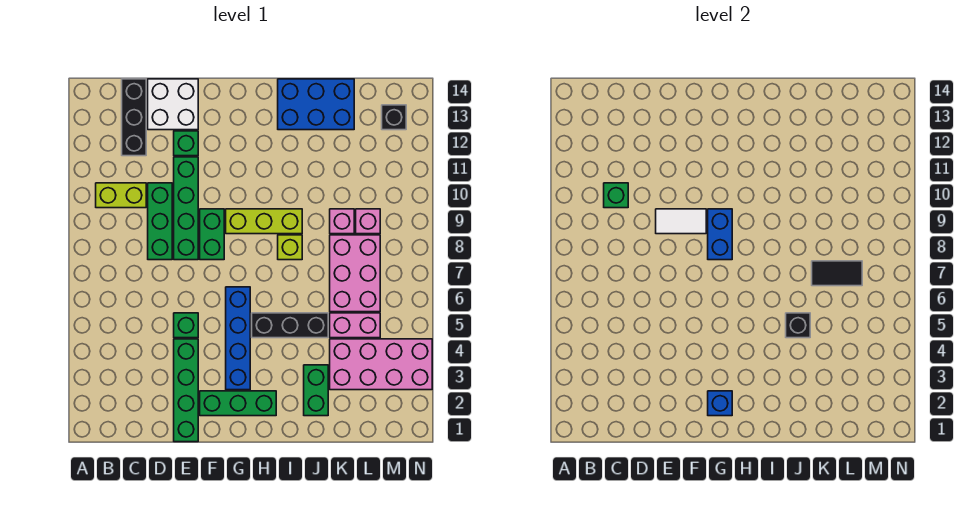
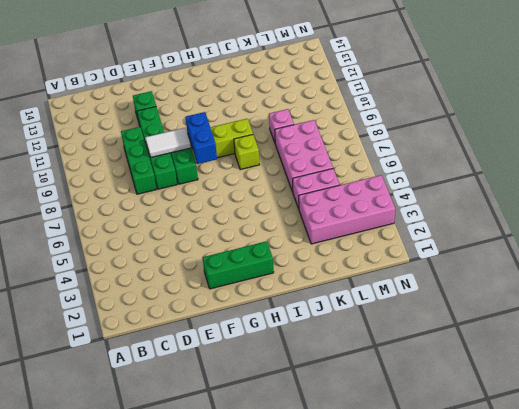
none -> lime 1x2 brick [96,183,146,208]
none -> black 1x3 brick [122,79,146,156]
none -> white 2x2 brick [148,79,198,130]

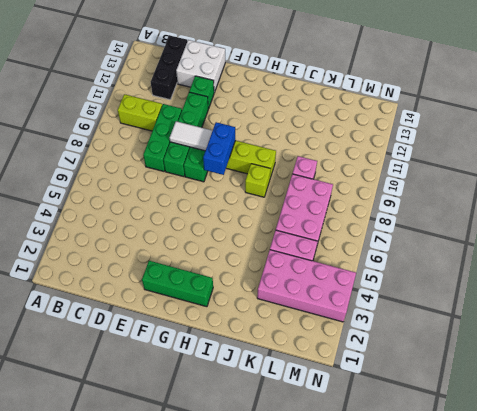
none -> green 1x4 brick [174,339,198,442]
none -> green 1x1 brick [174,313,198,338]
none -> blue 1x4 brick [226,287,250,390]

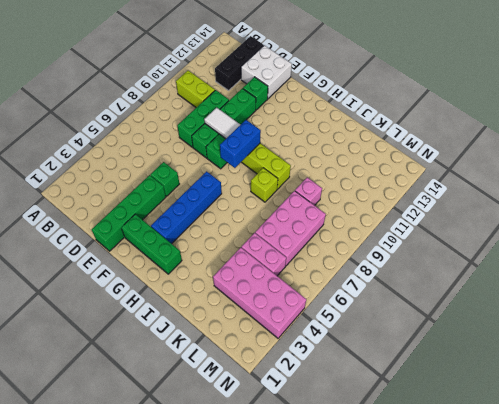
none -> black 1x3 brick [252,313,328,338]
none -> blue 2x3 brick [278,79,354,130]
none -> green 1x2 brick [304,365,328,416]

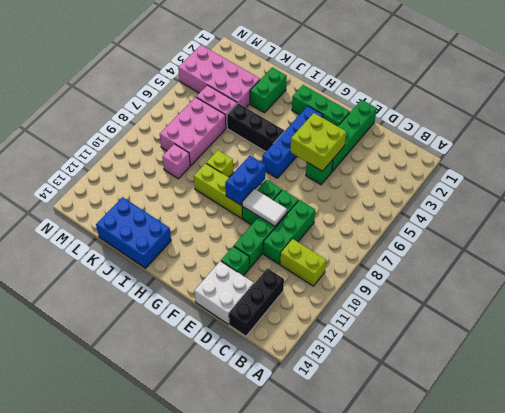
lime 2x2 brick [290,113,346,171] -> none
none -> pink 1x1 brick [356,209,380,234]
none -> black 1x1 brick [382,105,406,130]
none -> green 1x1 brick [604,183,628,208]

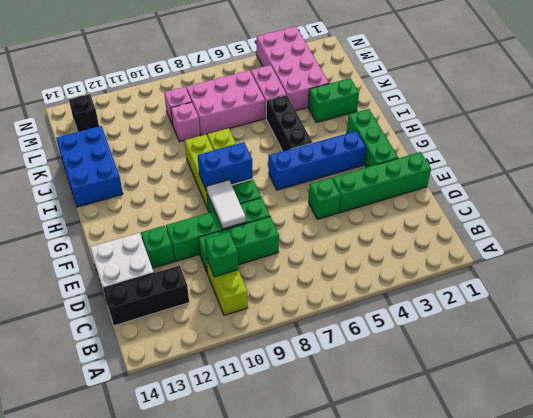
none -> blue 1x1 brick [708,391,732,416]
none -> black 1x1 brick [786,313,810,338]
none -> black 1x2 tile [812,261,862,286]

